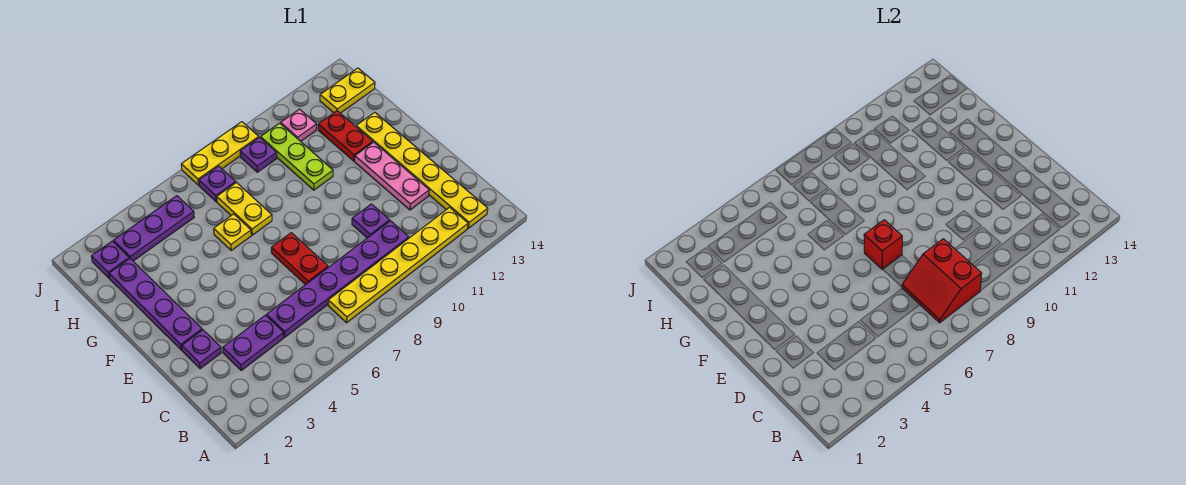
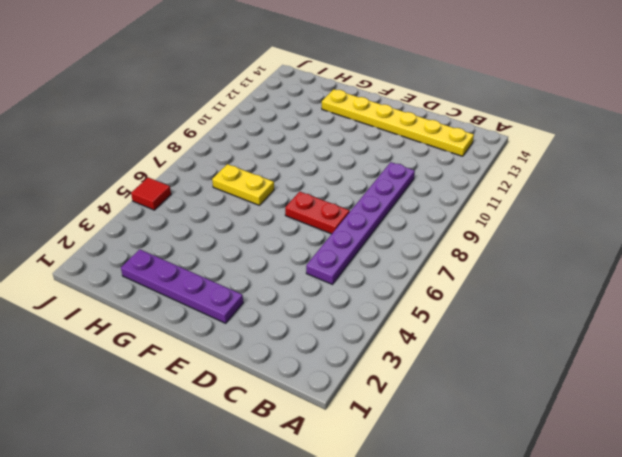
red 1x1 tile [131,177,171,210] -> none
none -> yellow 1x6 plate [328,207,468,323]
none -> purple 1x2 plate [223,315,284,370]
none -> purple 1x1 plate [182,330,221,369]

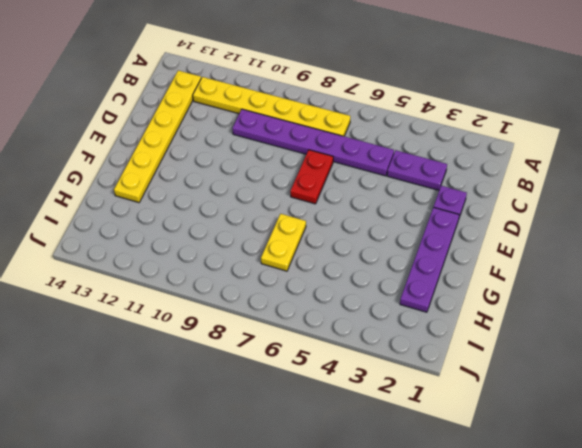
none -> purple 1x1 plate [352,204,390,238]
none -> pink 1x3 plate [355,142,429,210]
none -> yellow 1x1 plate [214,214,251,250]

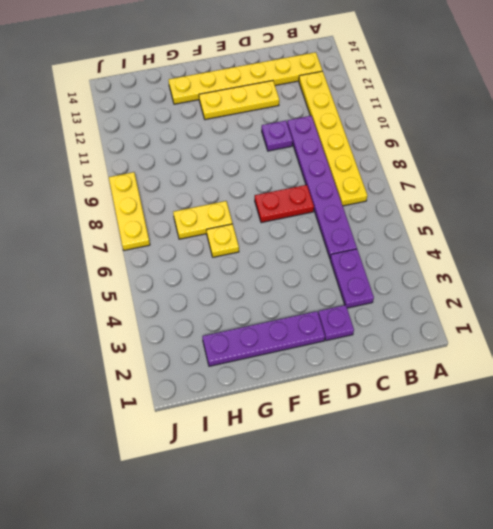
yellow 1x3 plate [199,81,279,120] -> pink 1x3 plate [355,142,429,210]
none -> lime 1x3 plate [261,123,333,190]
none -> red 1x2 plate [318,111,373,161]
none -> purple 1x1 plate [91,241,129,278]

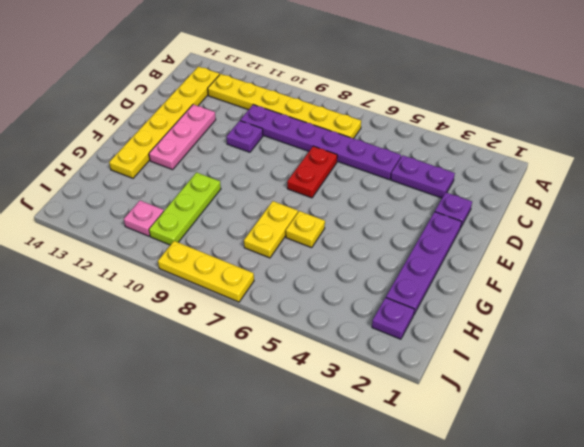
none -> red 1x2 plate [318,111,373,161]
none -> purple 1x3 plate [113,196,194,261]
none -> purple 1x1 plate [199,166,236,202]

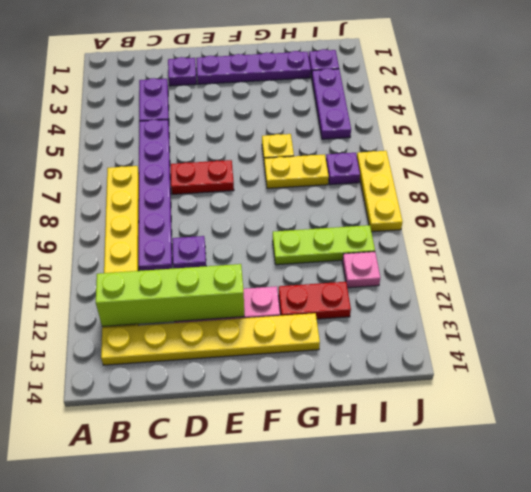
lime 1x4 brick [96,264,244,327] -> none
none -> purple 1x1 plate [240,138,277,172]
none -> yellow 1x2 plate [320,68,375,113]
none -> red 2x2 slope [902,239,982,323]

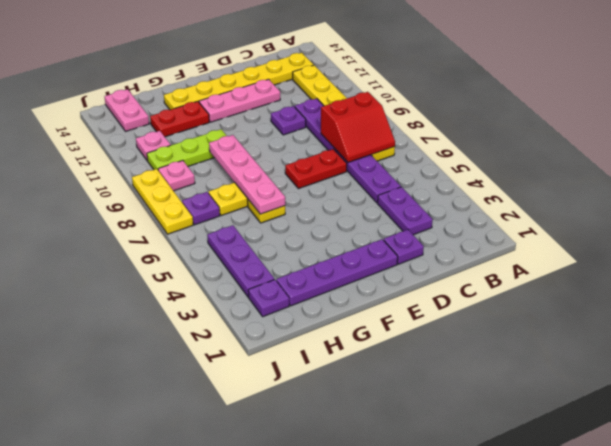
pink 1x4 plate [209,135,285,214] -> none
pink 1x1 plate [158,160,195,191] -> purple 1x1 plate [240,138,277,172]
pink 1x2 plate [104,89,149,131] -> yellow 1x2 plate [320,68,375,113]
none -> red 1x1 brick [864,220,902,270]

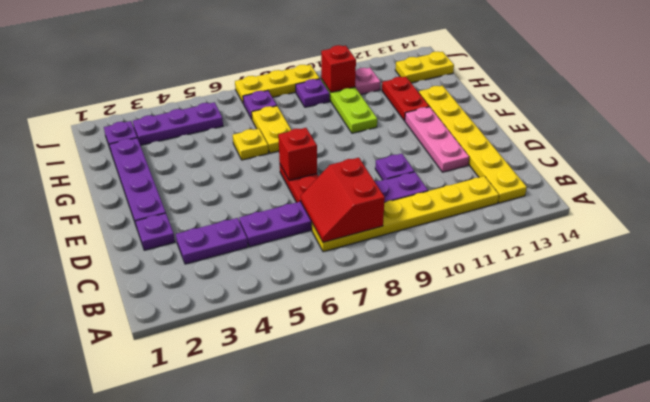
red 1x1 brick [321,45,356,92] -> none

